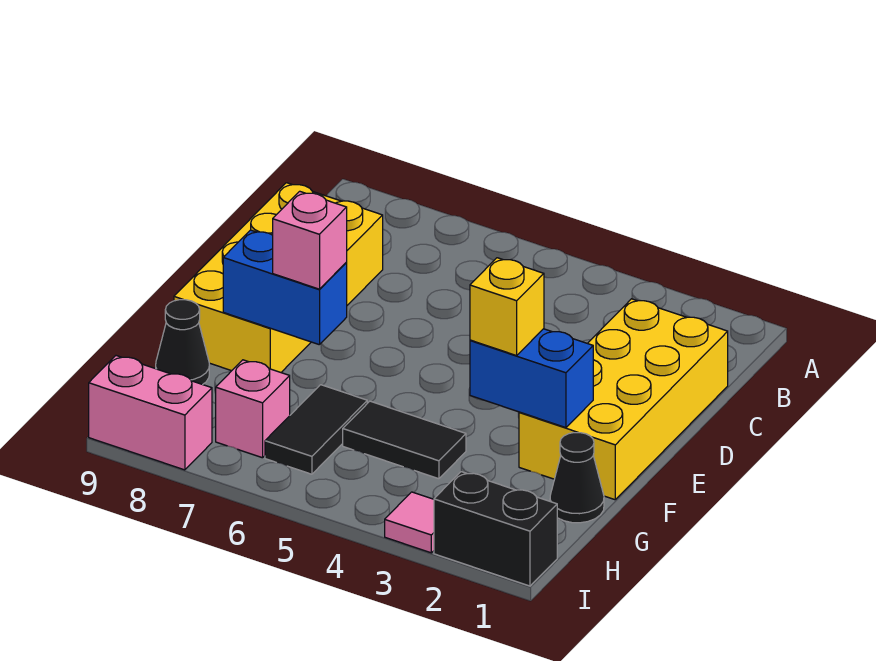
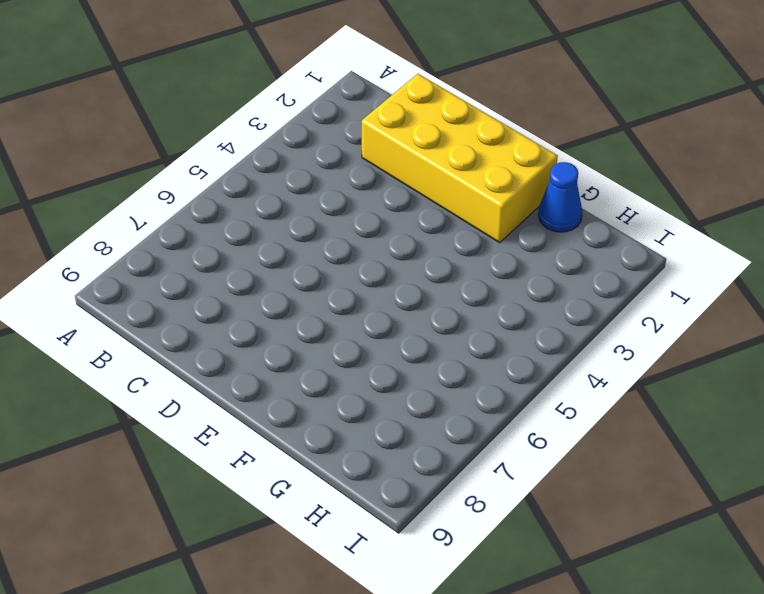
blue 1x1 cone [538,162,582,232] -> black 1x1 cone [550,433,604,523]
none -> yellow 2x4 brick [174,183,383,372]
none -> black 1x2 tile [343,401,466,479]
none -> black 1x2 tile [265,385,367,474]

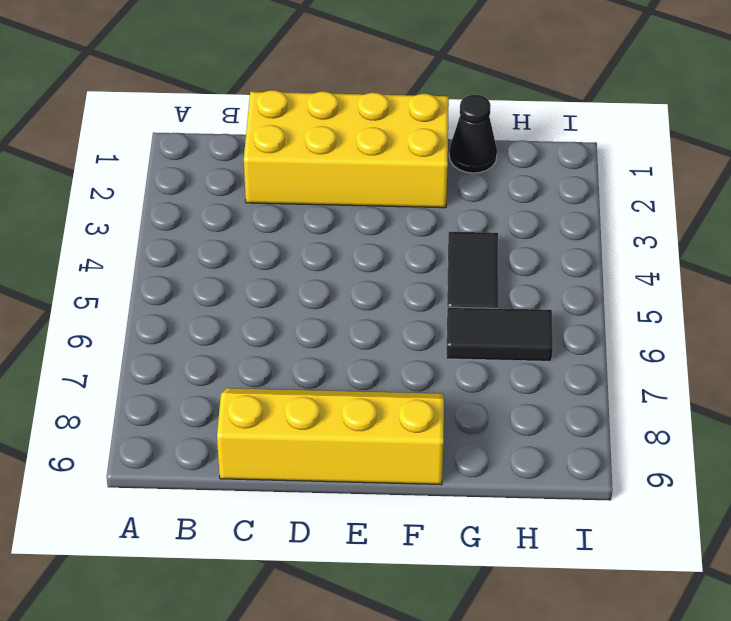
yellow 2x4 slope [217,388,444,485] -> yellow 2x4 brick [174,183,383,372]
none -> black 1x1 cone [156,300,209,385]
none -> pink 1x1 brick [216,360,290,458]
none -> black 1x2 brick [434,472,557,586]

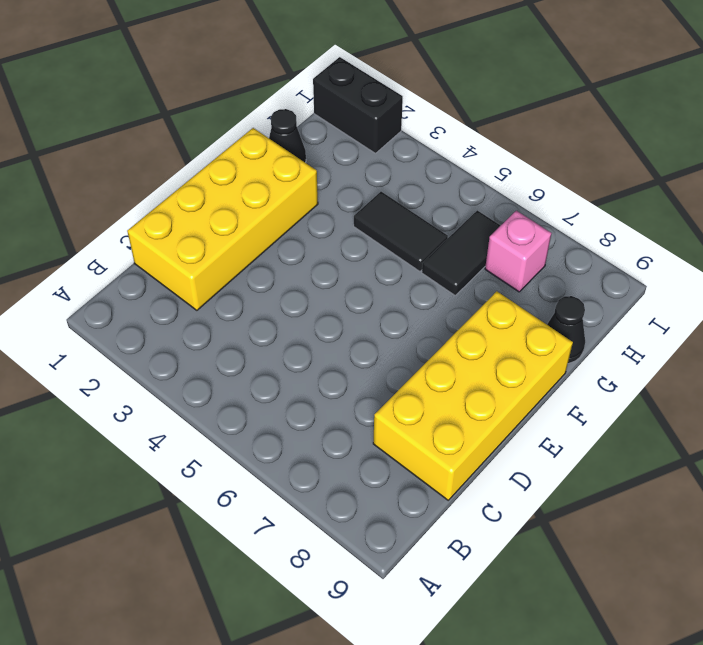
none -> pink 1x1 tile [385,492,434,553]
none -> pink 1x2 brick [89,356,212,470]
none -> blue 1x2 brick [470,329,593,428]

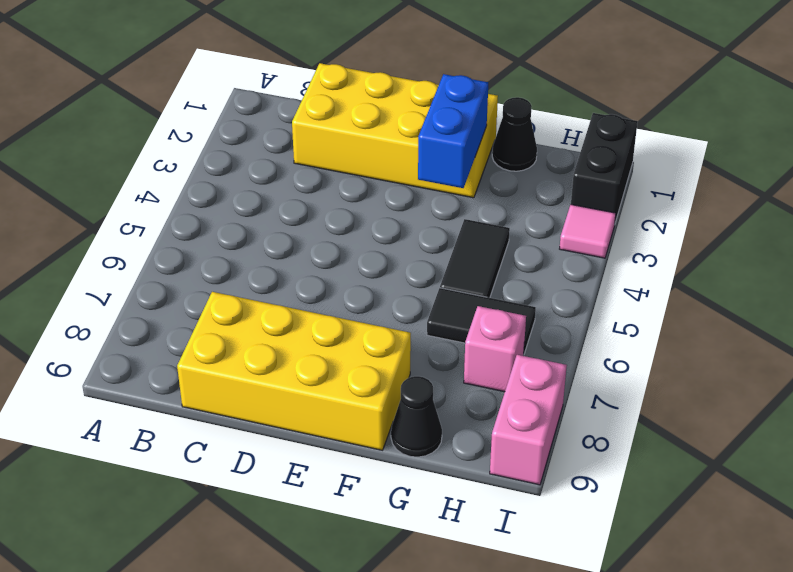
none -> blue 1x2 brick [223,230,347,345]
none -> yellow 1x1 brick [470,258,544,356]
none -> pink 1x1 brick [273,191,347,289]

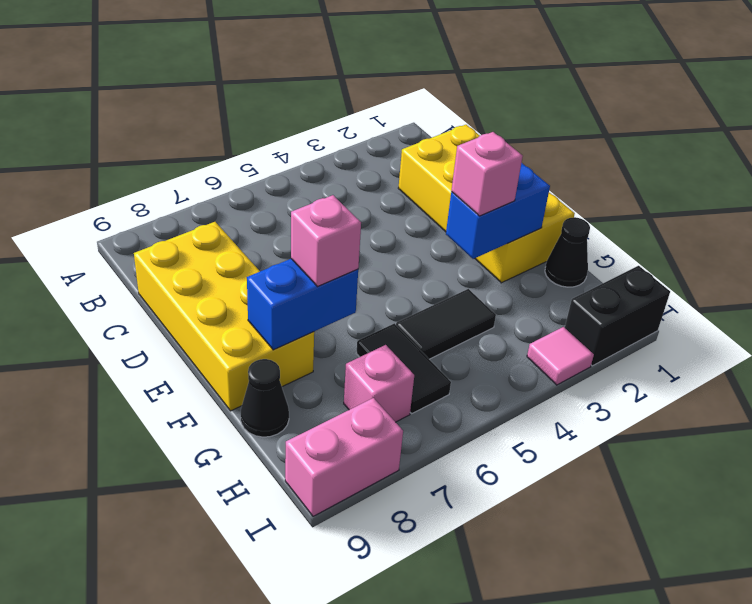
pink 1x1 brick [451,132,523,216] -> yellow 1x1 brick [470,258,544,356]

